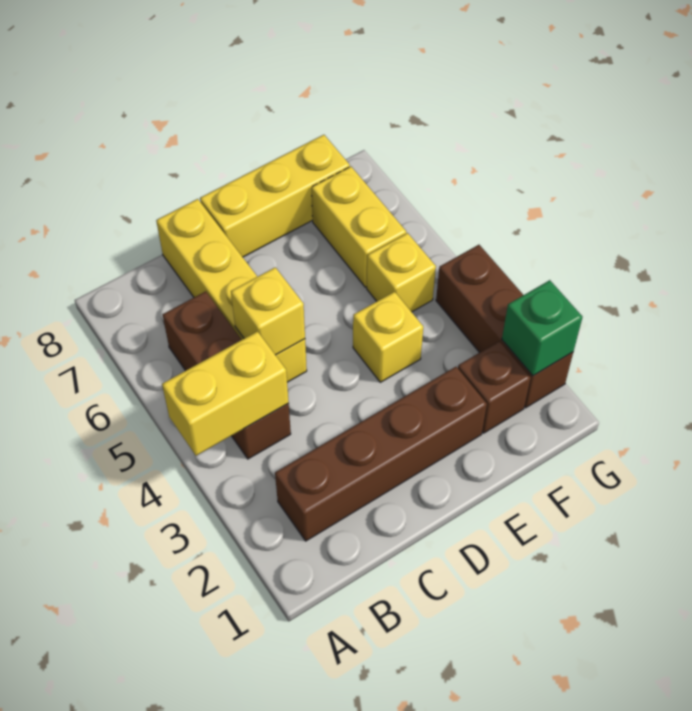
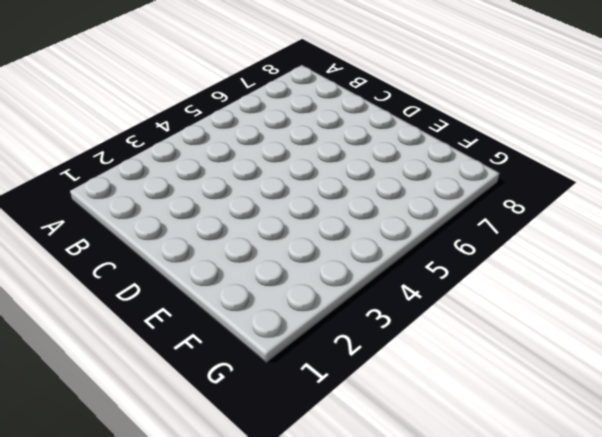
none -> brown 1x4 brick [275,367,487,541]
none -> brown 1x3 brick [163,291,291,459]
none -> yellow 1x4 brick [156,199,307,382]

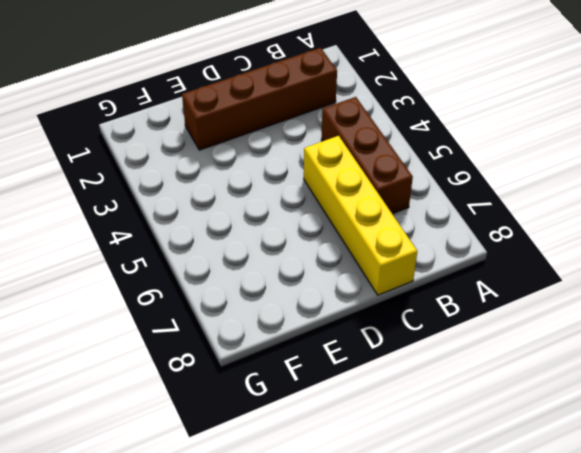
none -> yellow 1x3 brick [200,135,350,257]
none -> yellow 1x1 brick [353,292,423,382]
none -> brown 1x1 brick [458,341,530,433]

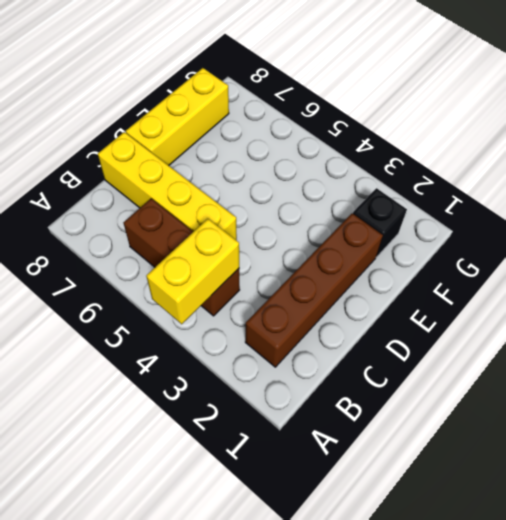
black 1x1 brick [353,188,407,257] -> brown 1x1 brick [458,341,530,433]
none -> yellow 1x1 brick [353,292,423,382]
none -> yellow 1x1 brick [367,233,436,312]
none -> yellow 1x2 brick [312,167,406,287]

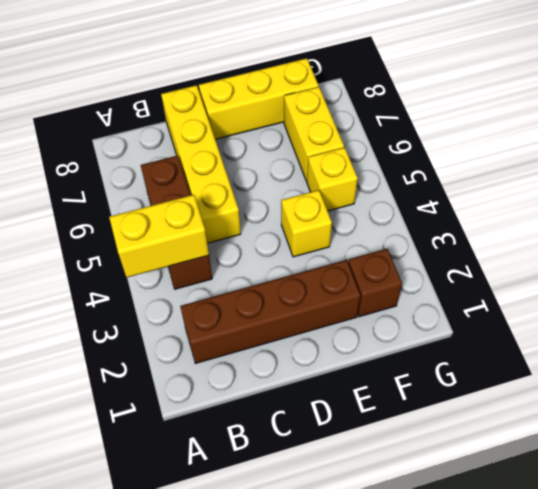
none -> brown 1x3 brick [436,245,573,408]
none -> yellow 1x1 brick [231,267,305,355]
none -> green 1x1 brick [502,280,582,376]

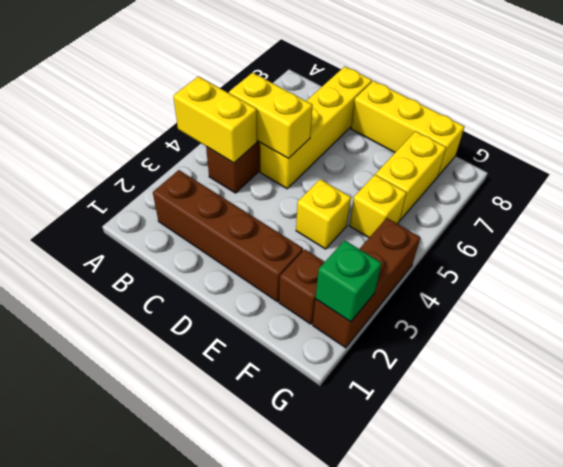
yellow 1x2 brick [229,73,313,159] -> yellow 1x1 brick [231,267,305,355]

